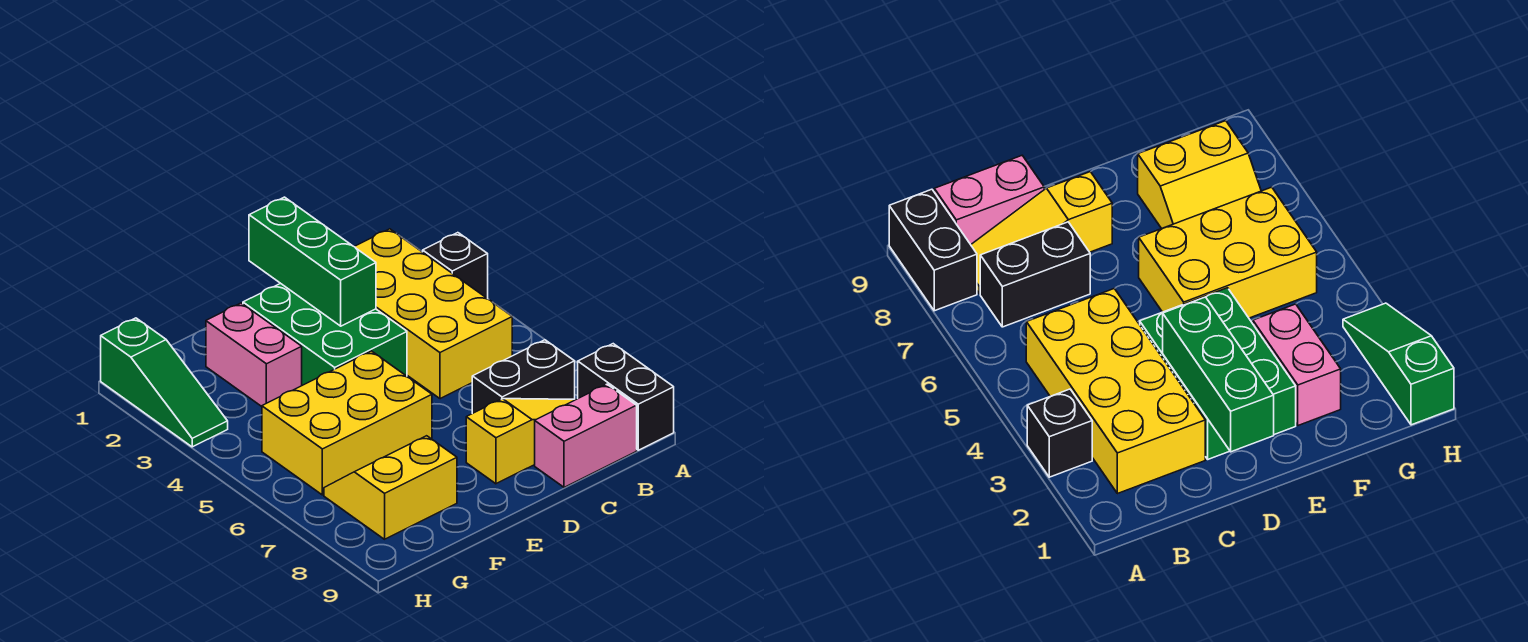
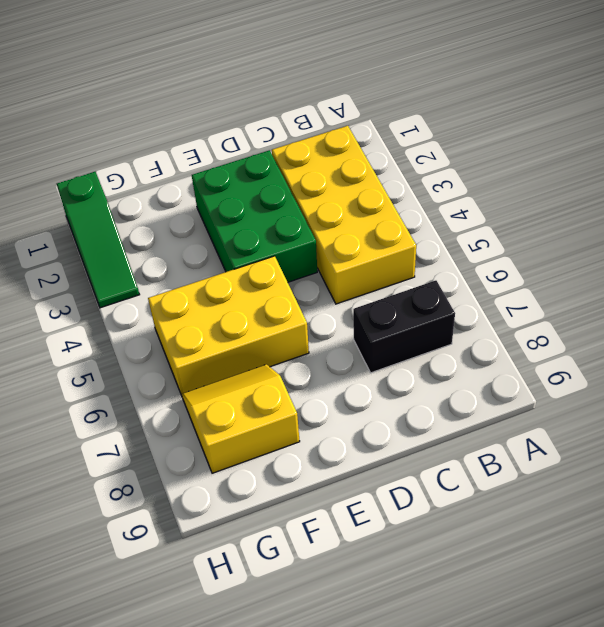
none -> black 1x1 brick [423,233,488,299]
none -> black 1x2 brick [578,344,674,450]
none -> yellow 1x3 slope [466,399,575,484]

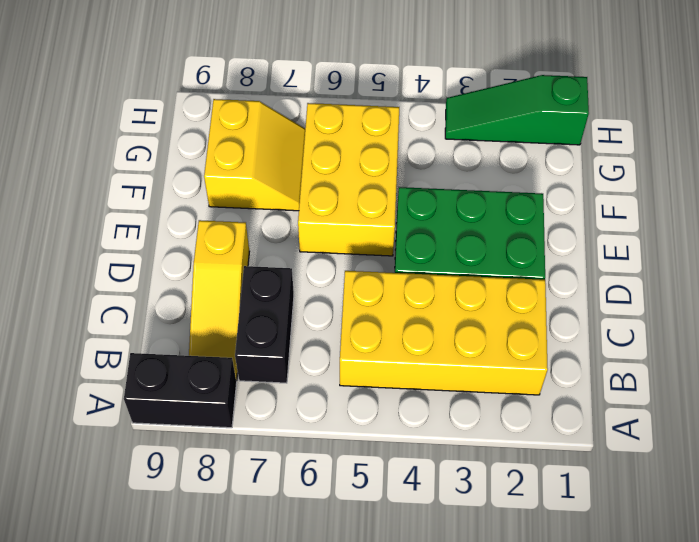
none -> black 1x1 brick [423,233,488,299]
none -> pink 1x2 brick [535,384,637,487]
none -> pink 1x2 brick [206,303,302,406]

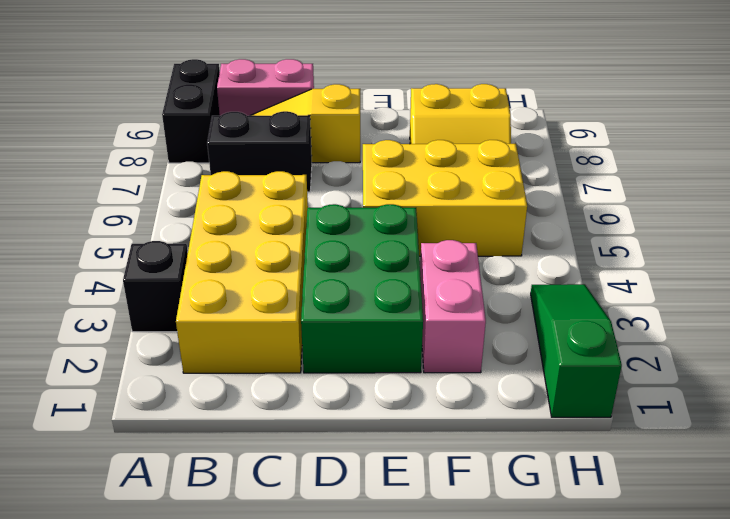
none -> green 1x3 brick [249,197,376,326]

